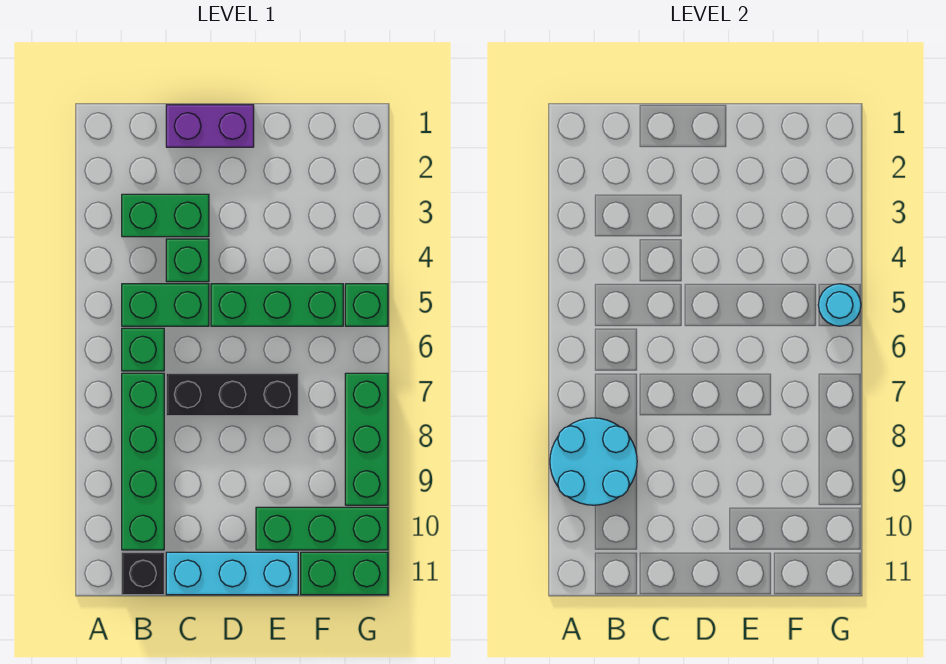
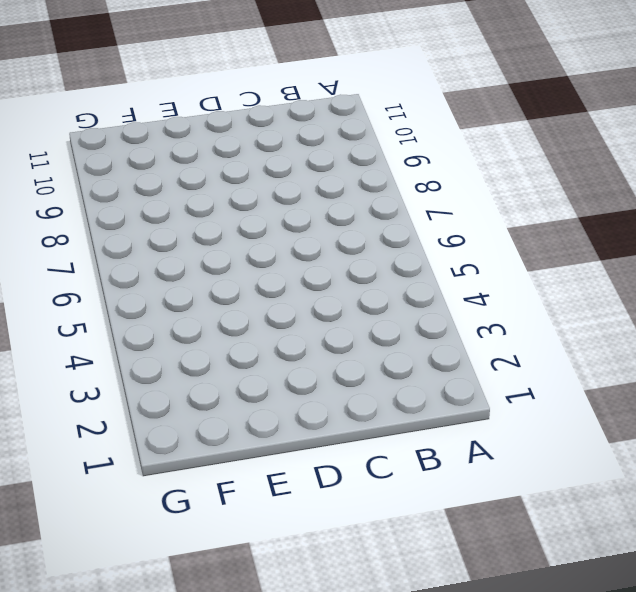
none -> green 1x2 brick [122,194,209,237]
none -> green 1x2 brick [122,284,209,326]
none -> green 1x1 brick [122,328,164,371]

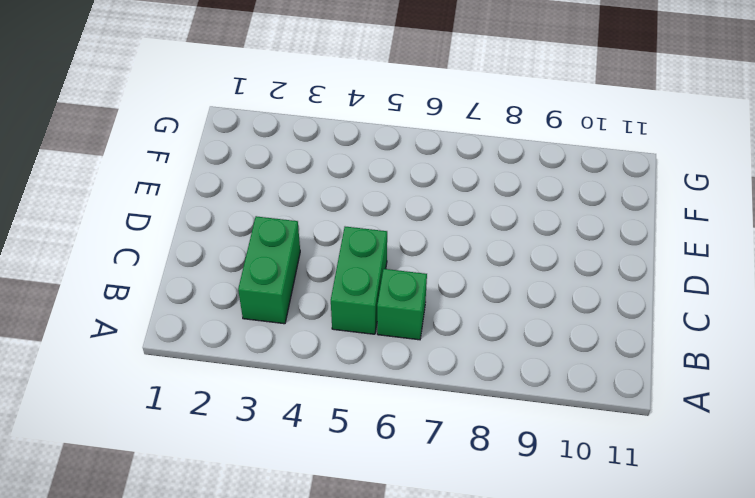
none -> green 1x4 brick [122,373,164,550]
none -> black 1x1 brick [122,552,164,595]
none -> purple 1x2 brick [166,105,254,147]

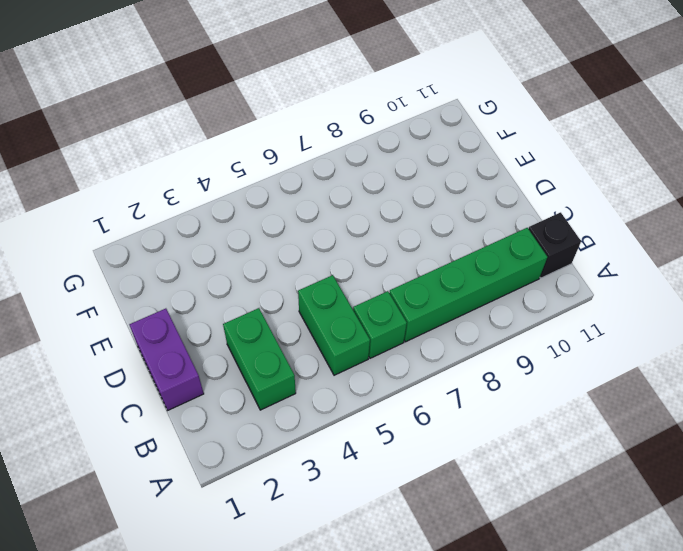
none -> green 1x1 brick [166,239,209,282]
none -> black 1x3 brick [166,373,298,416]
none -> cyan 1x3 brick [166,552,298,595]

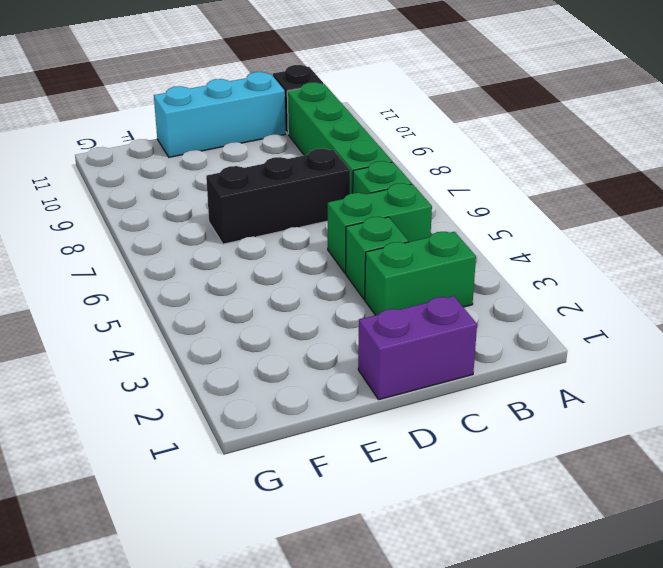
none -> green 1x3 brick [211,284,343,326]
none -> green 1x3 brick [256,507,388,550]
none -> green 1x2 brick [301,552,388,595]

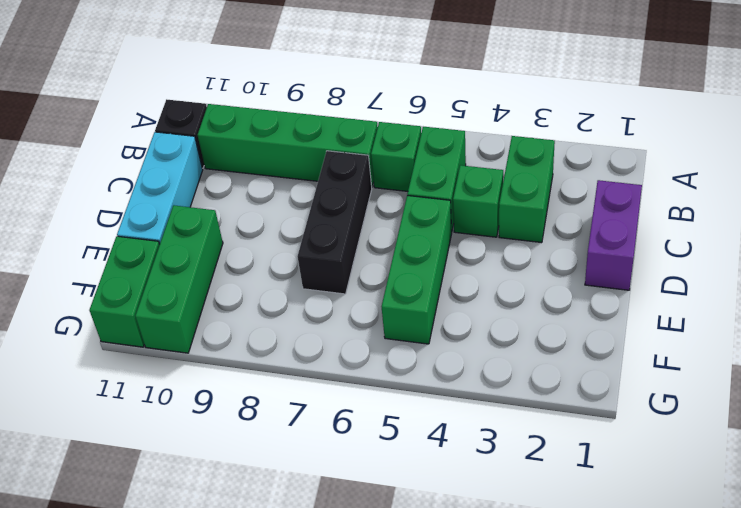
none -> green 1x1 brick [345,284,388,326]
none -> green 1x3 brick [345,373,388,505]
none -> cyan 2x2 round brick [550,418,637,505]

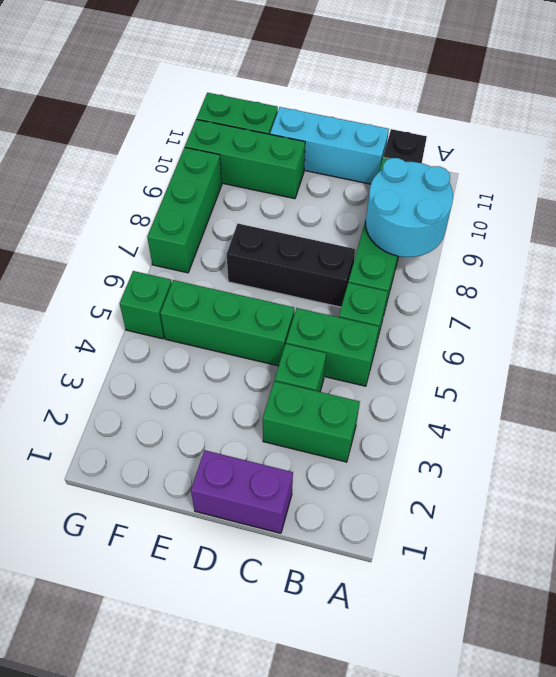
none -> cyan 1x1 round brick [818,284,861,326]

